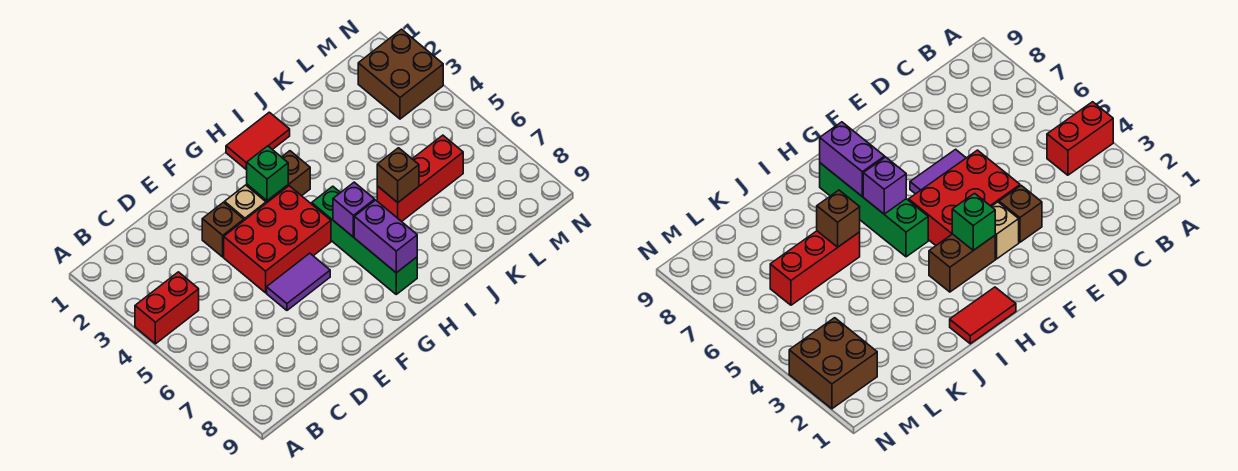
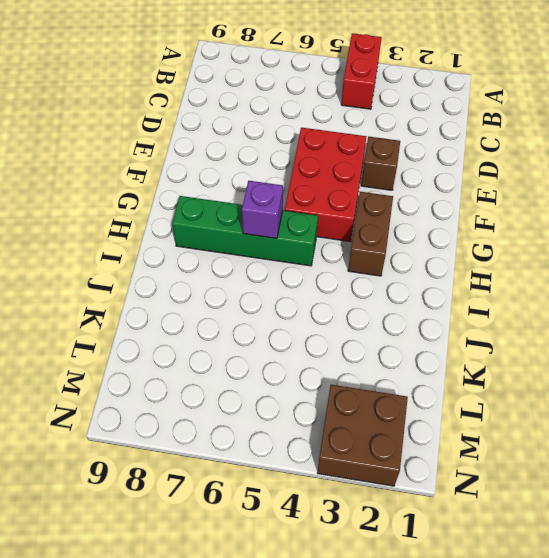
none -> purple 1x2 tile [267,253,330,310]
none -> tan 1x1 brick [225,185,266,220]
none -> red 1x2 tile [226,112,290,169]

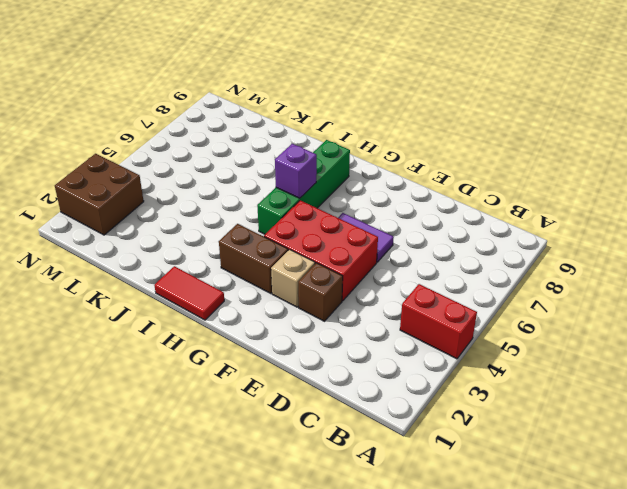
none -> red 1x3 brick [377,135,463,222]
none -> green 1x1 brick [246,146,288,201]
none -> purple 1x2 brick [354,200,417,273]

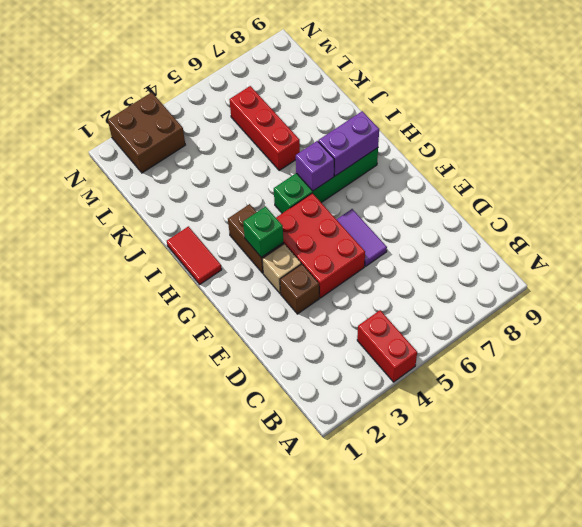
none -> brown 1x1 brick [377,148,419,202]

